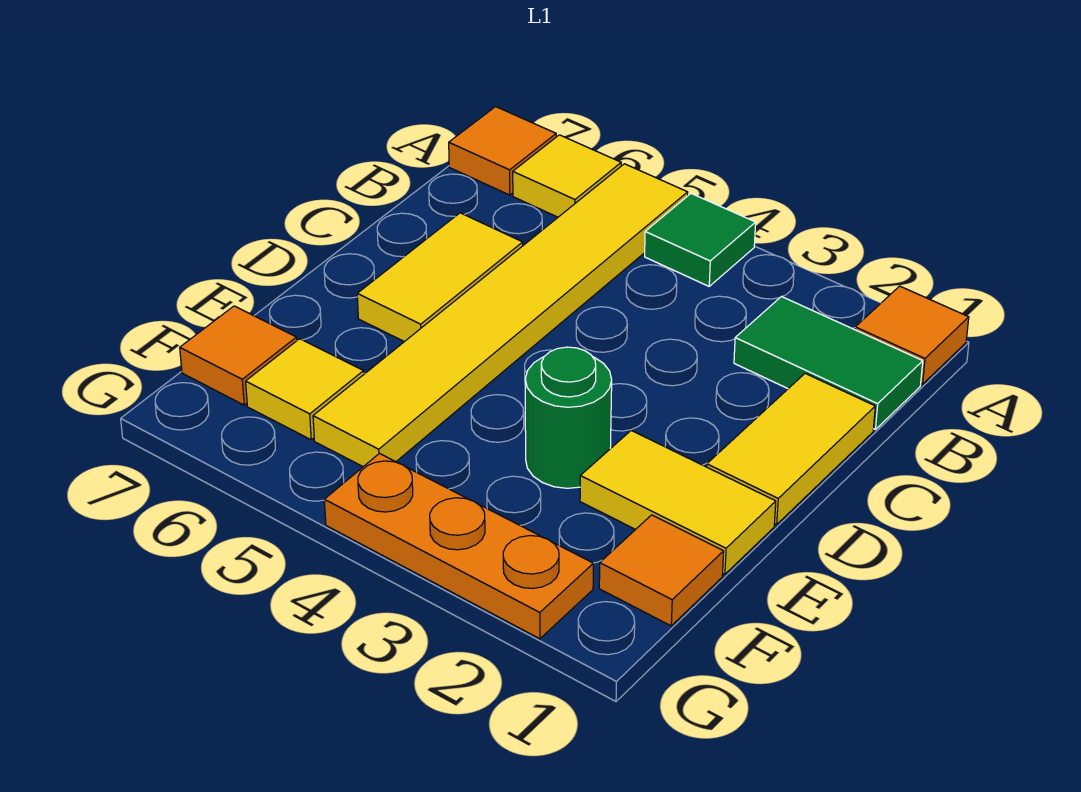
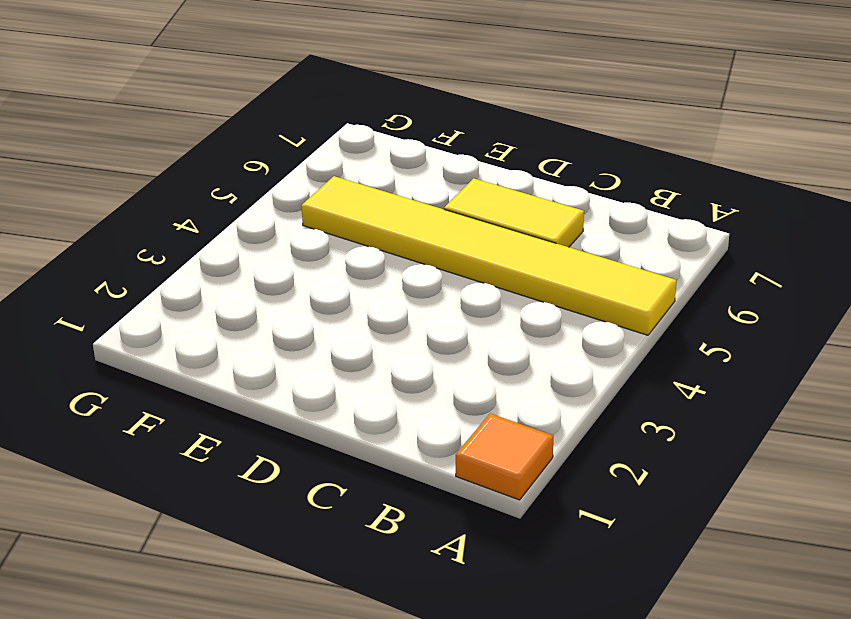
none -> green 1x1 tile [645,194,756,286]
none -> yellow 1x1 tile [513,135,621,217]
none -> orange 1x1 tile [449,107,556,195]

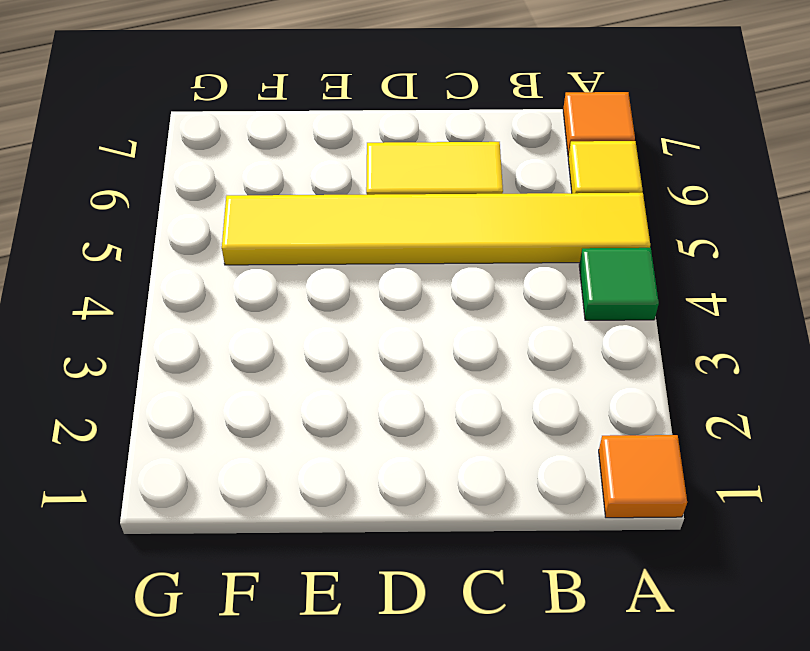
none -> green 1x2 tile [734,297,923,430]
none -> yellow 1x2 tile [707,373,875,525]
none -> yellow 1x2 tile [580,431,776,574]

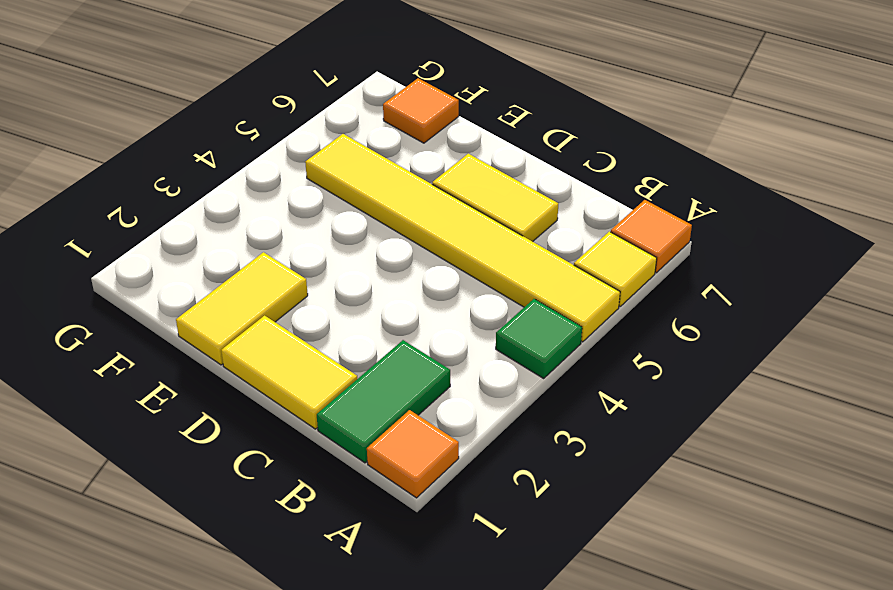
none -> green 1x1 round brick [525,347,612,488]
none -> orange 1x1 tile [599,515,724,626]
none -> yellow 1x1 tile [246,339,364,440]

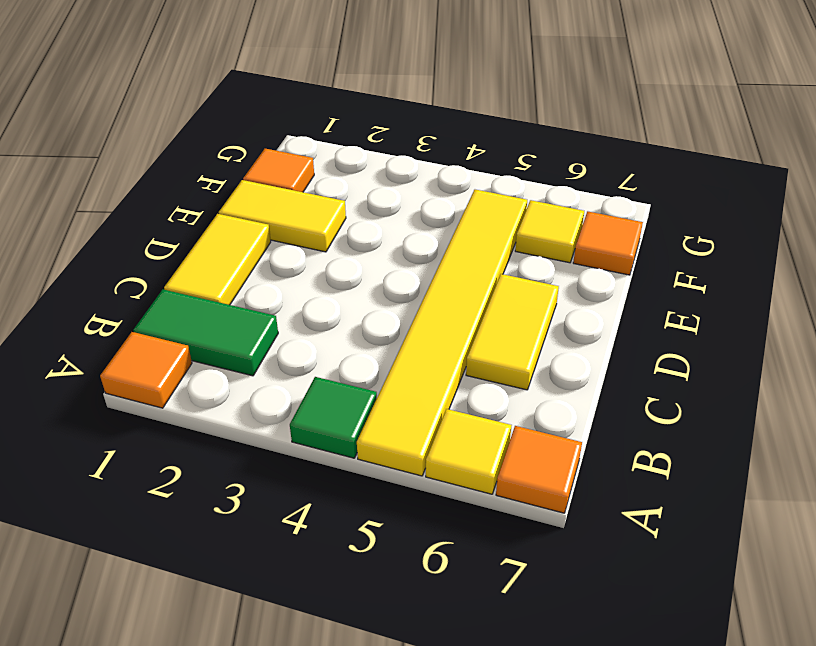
none -> green 1x1 round brick [525,347,612,488]
none -> orange 1x3 plate [324,454,593,639]

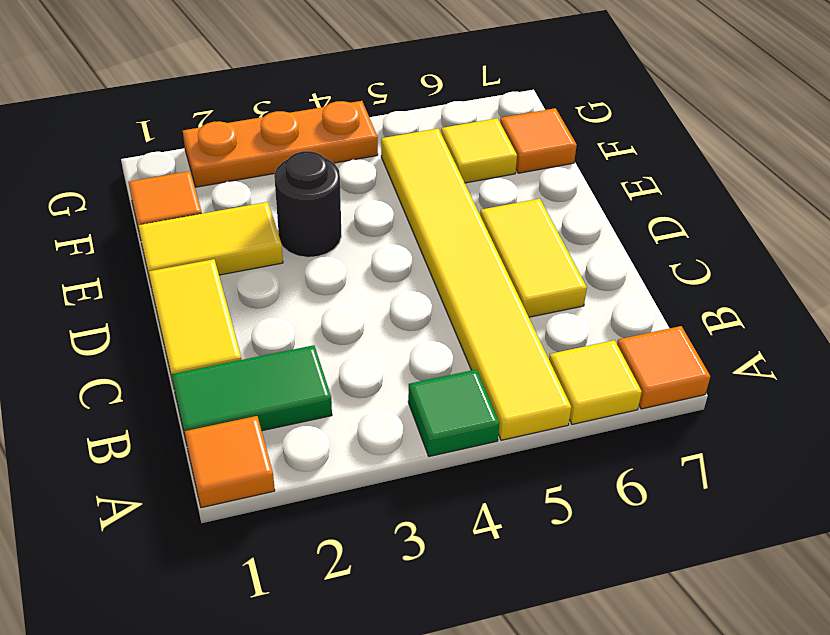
black 1x1 round brick [274,151,341,257] -> green 1x1 round brick [525,347,612,488]

